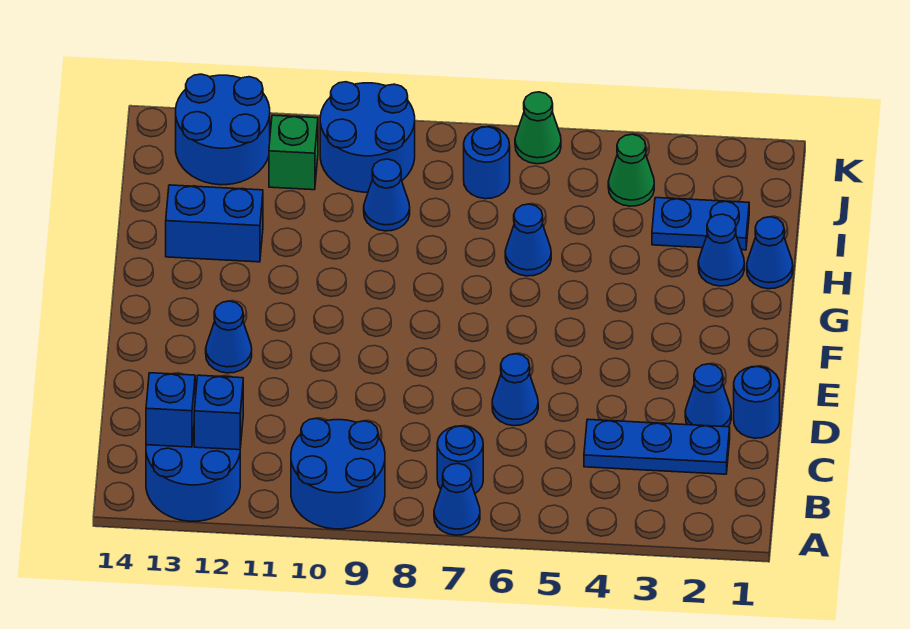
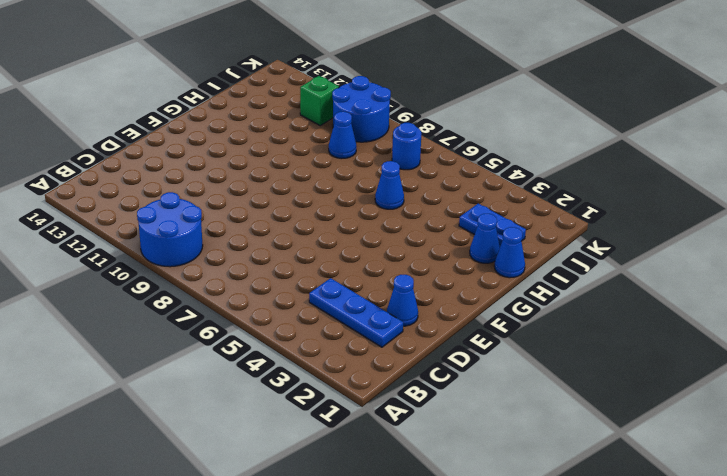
none -> blue 1x1 cone [434,464,480,535]
none -> blue 2x2 round brick [146,431,240,521]
none -> blue 1x1 round brick [437,426,483,493]

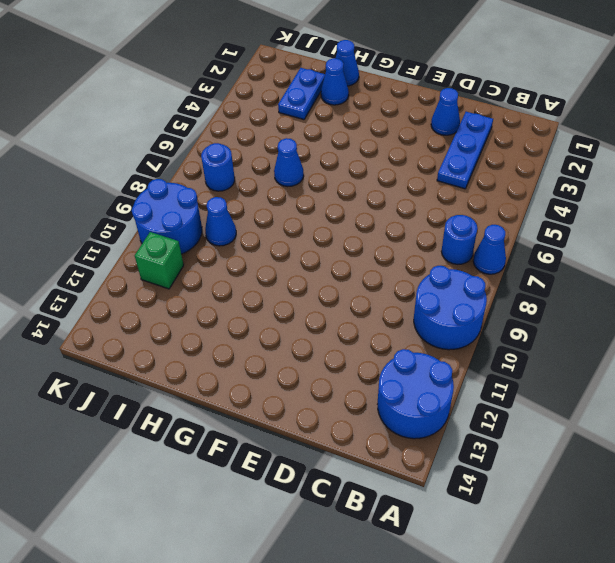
none -> blue 1x1 round brick [734,366,780,438]
none -> blue 1x1 cone [492,354,538,426]
none -> blue 1x1 cone [206,301,252,373]

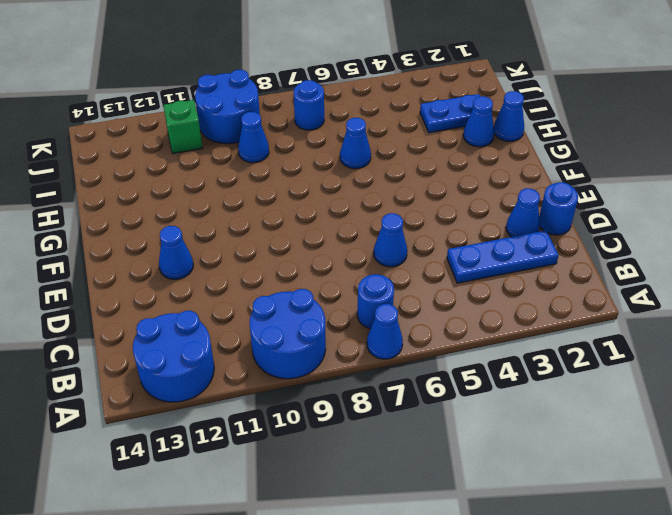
none -> blue 1x2 brick [166,185,263,262]
none -> green 1x1 cone [608,134,654,206]
none -> blue 2x2 round brick [176,74,270,185]

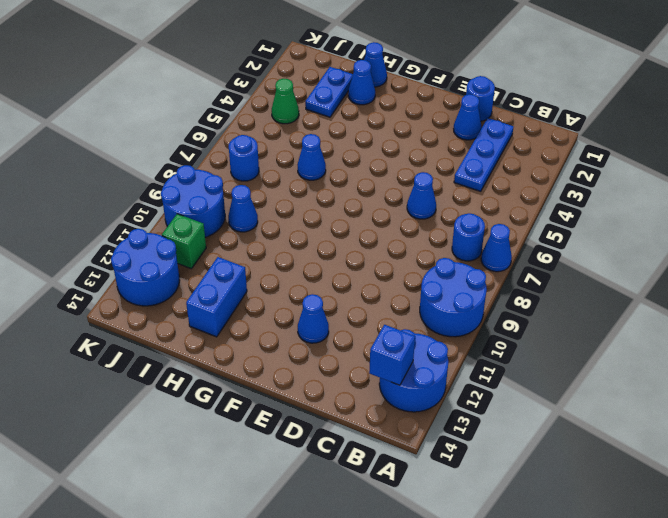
none -> green 1x1 cone [515,92,561,164]
none -> blue 1x1 brick [194,375,243,450]

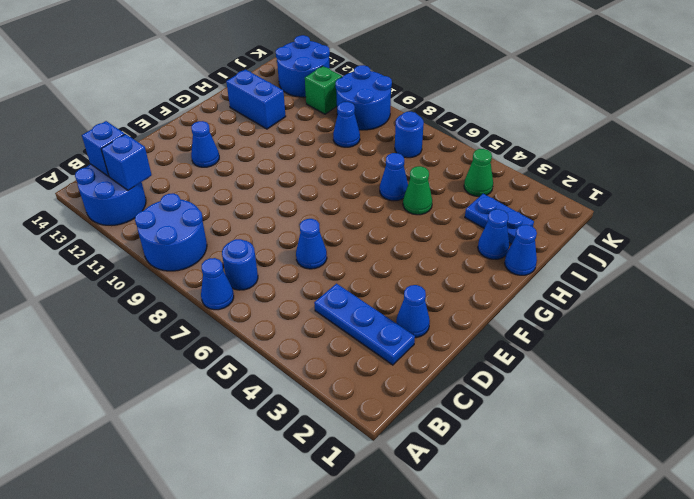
green 1x1 cone [403,166,432,215] -> green 1x1 cone moved to [515,92,561,164]
none -> blue 1x1 round brick [734,366,780,438]

